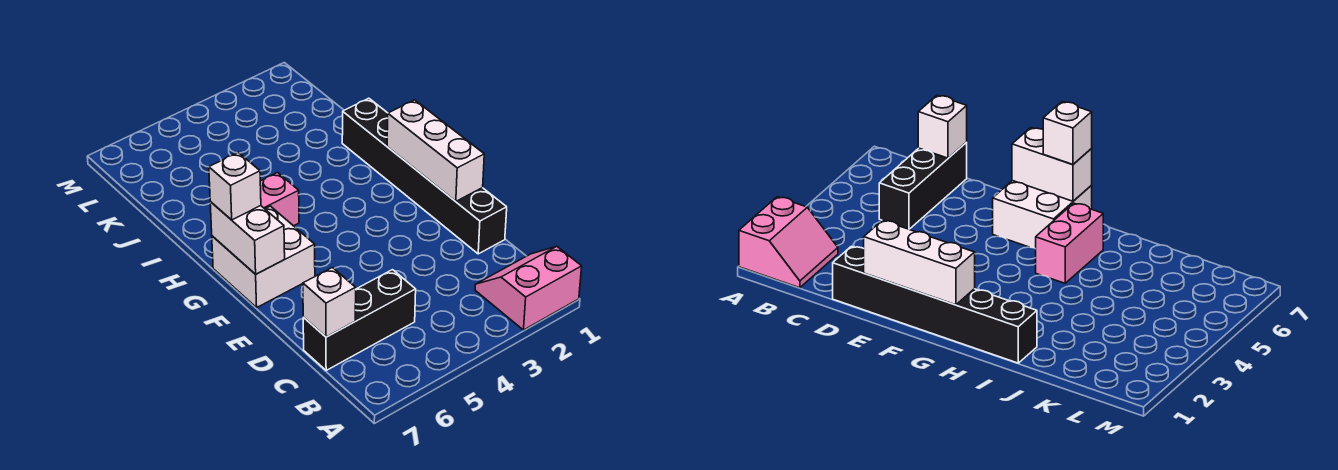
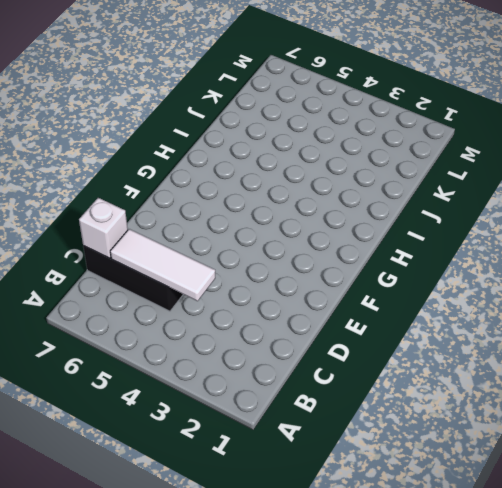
white 1x3 tile [110,229,215,301] -> none
none -> pink 2x2 slope [475,246,582,330]
none -> black 1x6 brick [342,98,507,254]

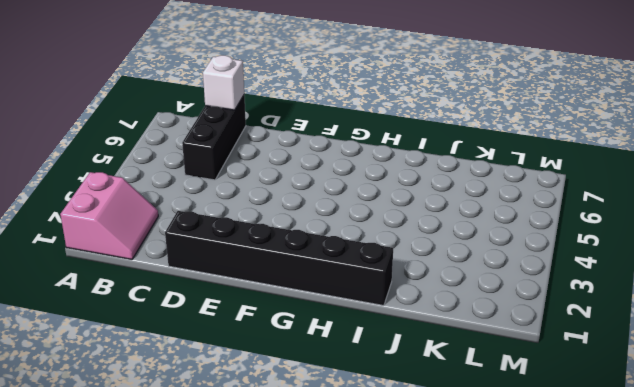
none -> white 2x2 brick [212,206,315,307]
none -> pink 1x2 brick [260,173,299,226]

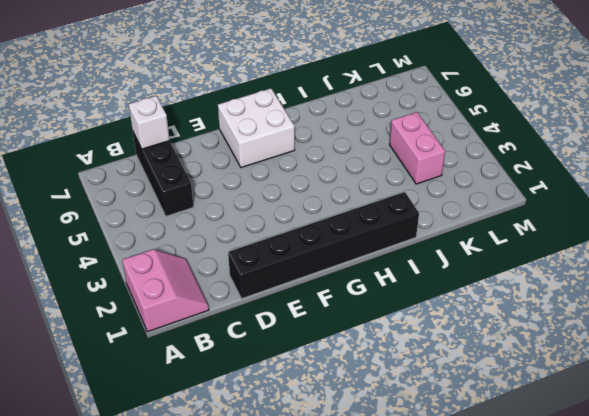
pink 1x2 brick [389,112,445,184] -> pink 1x2 brick moved to [260,173,299,226]
none -> white 1x3 brick [387,100,484,201]
none -> white 1x2 brick [210,202,285,274]

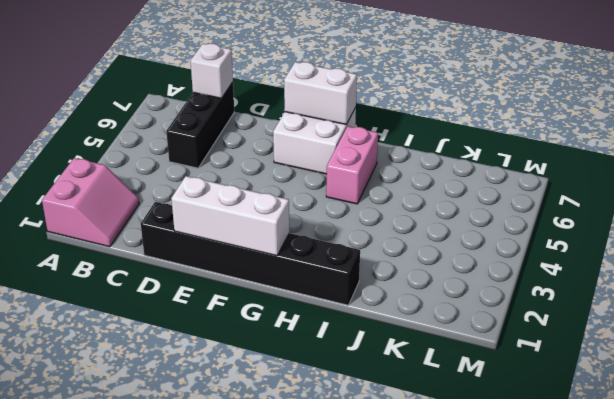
none -> white 1x1 brick [209,152,261,220]

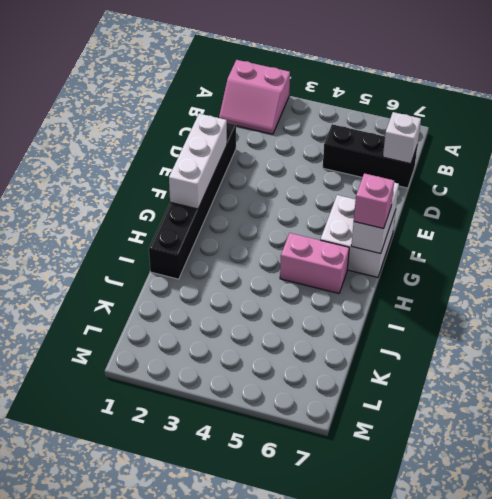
pink 1x1 brick [354,173,394,229] -> white 1x1 brick [209,152,261,220]

